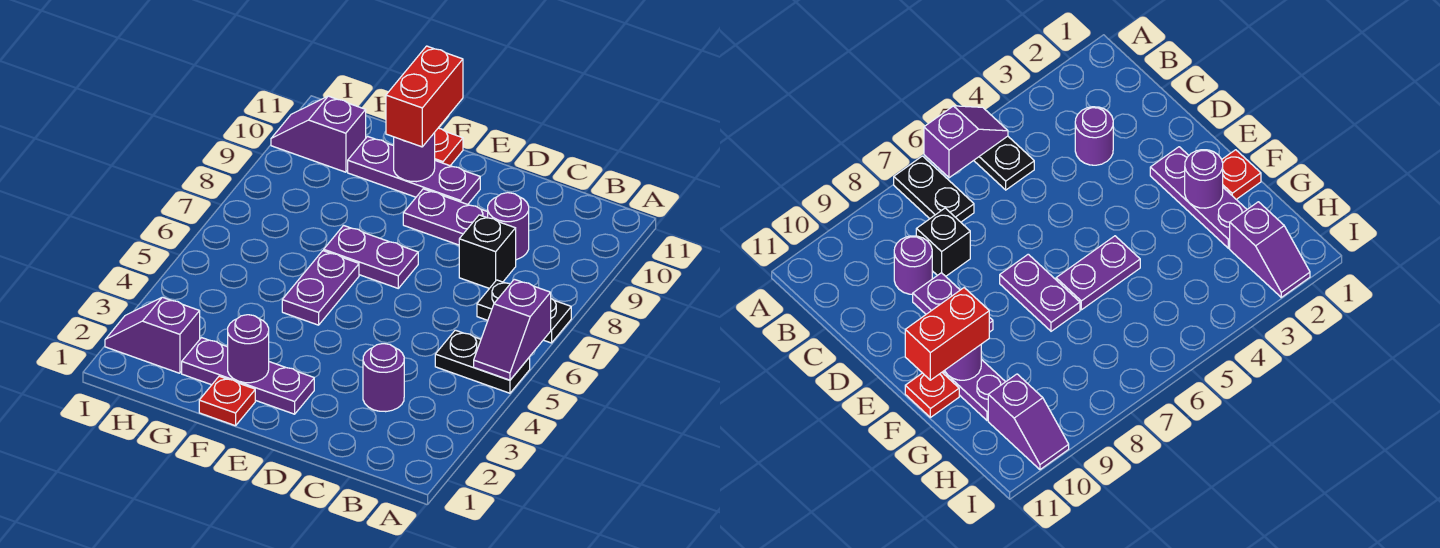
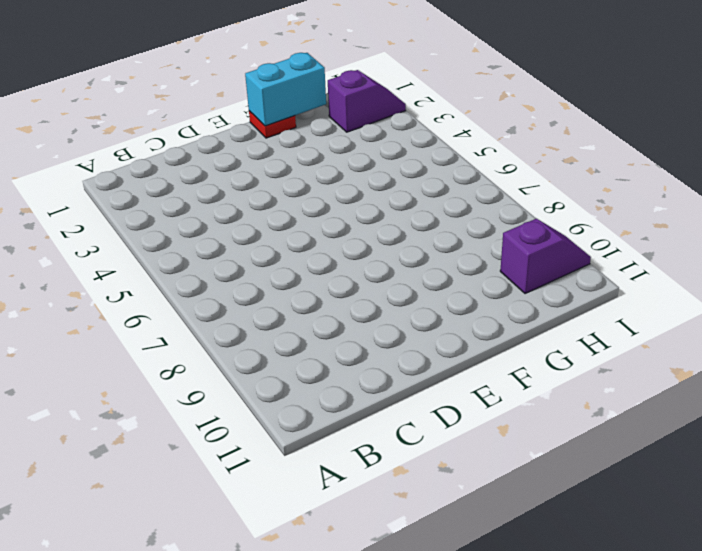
cyan 1x2 brick [245,53,326,126] -> none
none -> black 1x2 plate [435,330,530,393]
none -> black 1x2 plate [477,280,571,343]
none -> purple 1x1 round brick [363,344,404,412]

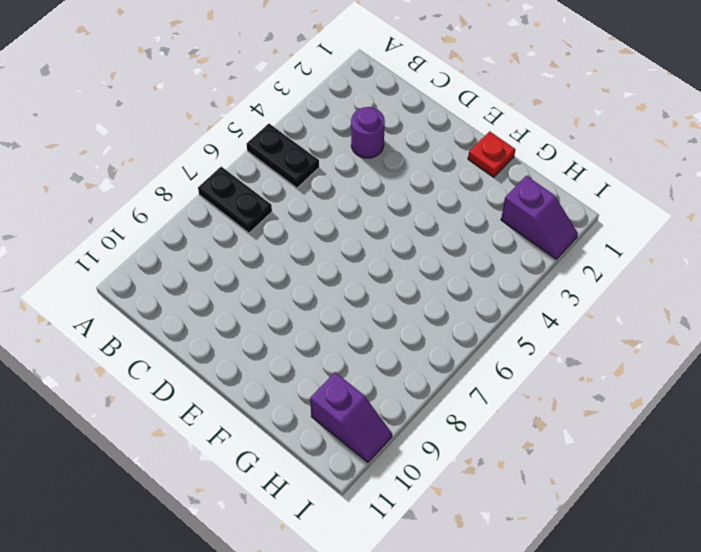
none -> black 1x1 brick [459,215,516,288]
none -> purple 1x1 round brick [488,193,529,260]
none -> purple 1x2 plate [403,189,488,245]

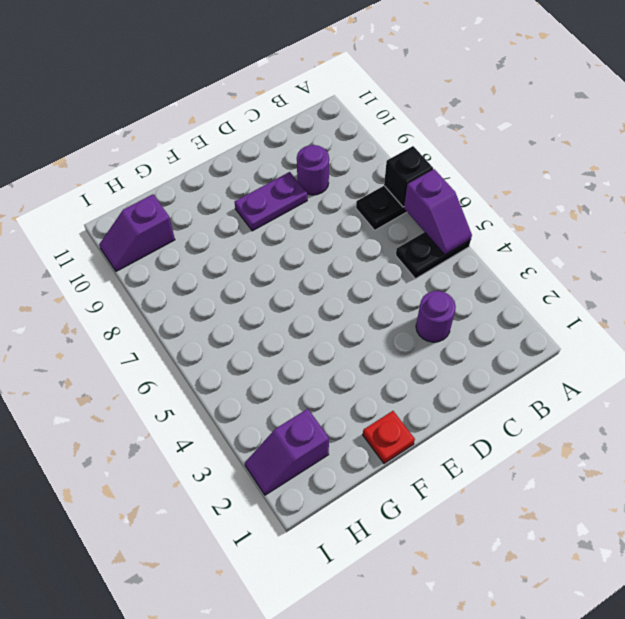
black 1x1 brick [384,146,433,207] -> black 1x1 brick moved to [459,215,516,288]
none -> purple 1x3 plate [182,338,314,414]
none -> purple 1x2 plate [324,226,418,288]
none -> purple 1x3 plate [348,136,480,204]

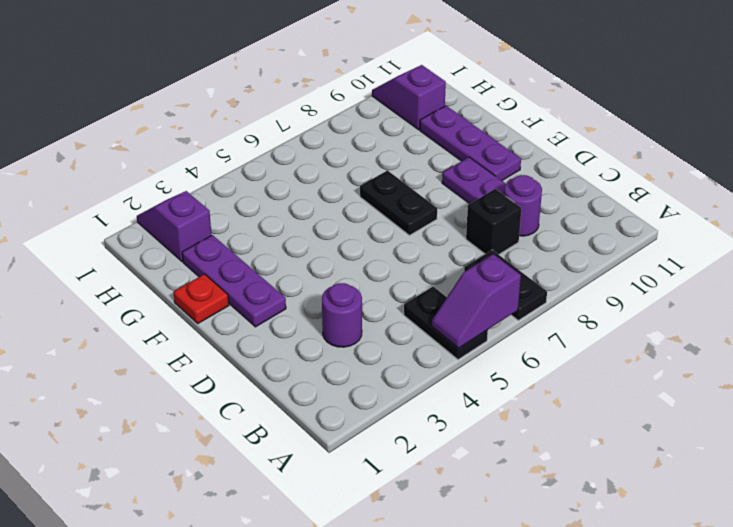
black 1x2 plate [360,170,437,235] -> purple 1x2 plate [324,226,418,288]
none -> purple 1x2 plate [282,251,359,325]
none -> red 1x1 plate [435,128,463,166]
none -> purple 1x1 round brick [228,315,269,383]

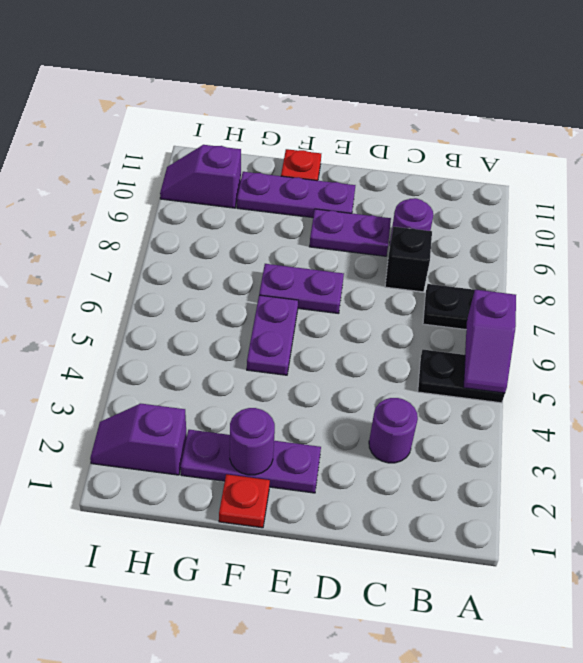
none -> purple 1x1 round brick [394,132,435,182]
none -> red 1x2 brick [386,46,463,147]

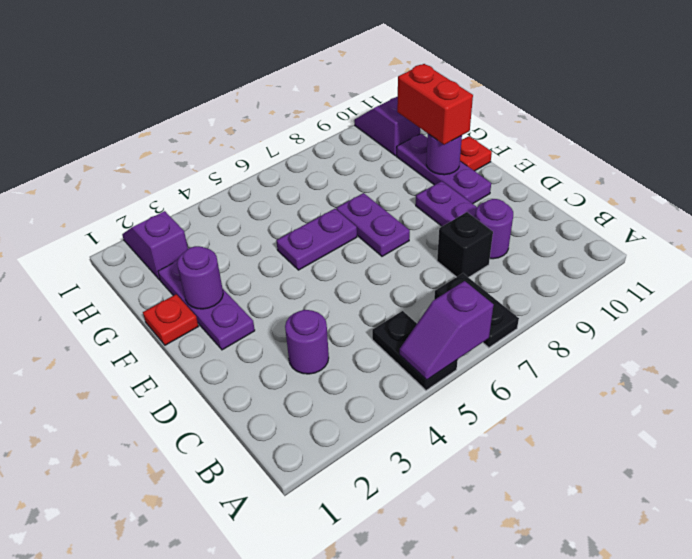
red 1x2 brick [397,64,473,145] -> red 1x2 brick turned to [386,46,463,147]

